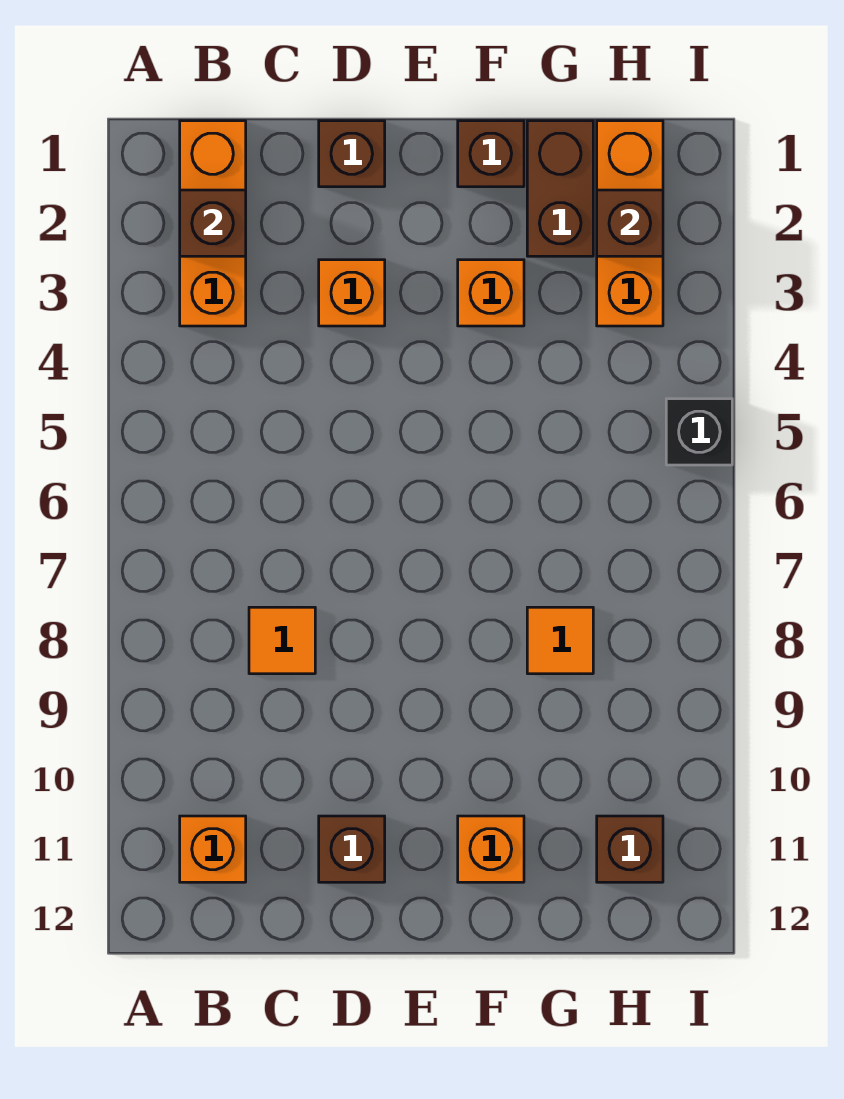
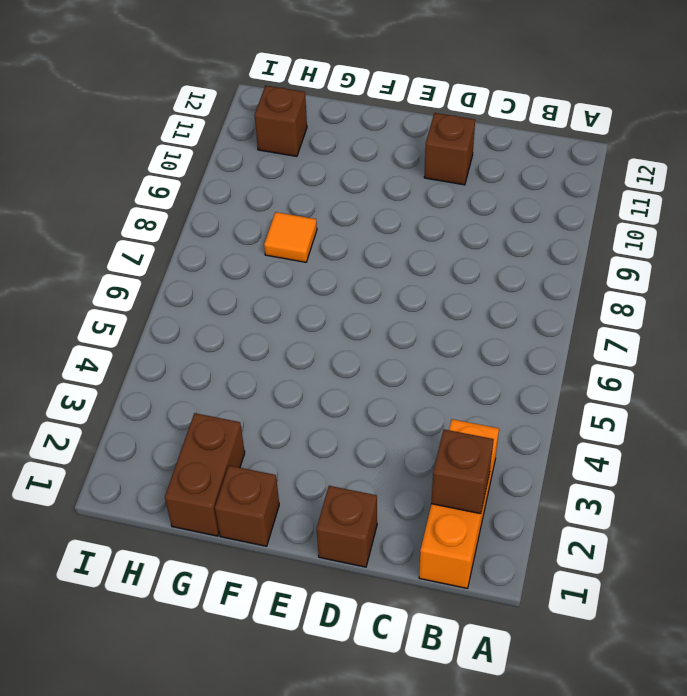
none -> orange 1x1 brick [180,816,246,882]
none -> orange 1x1 tile [249,607,315,674]
none -> orange 1x1 brick [319,260,385,326]

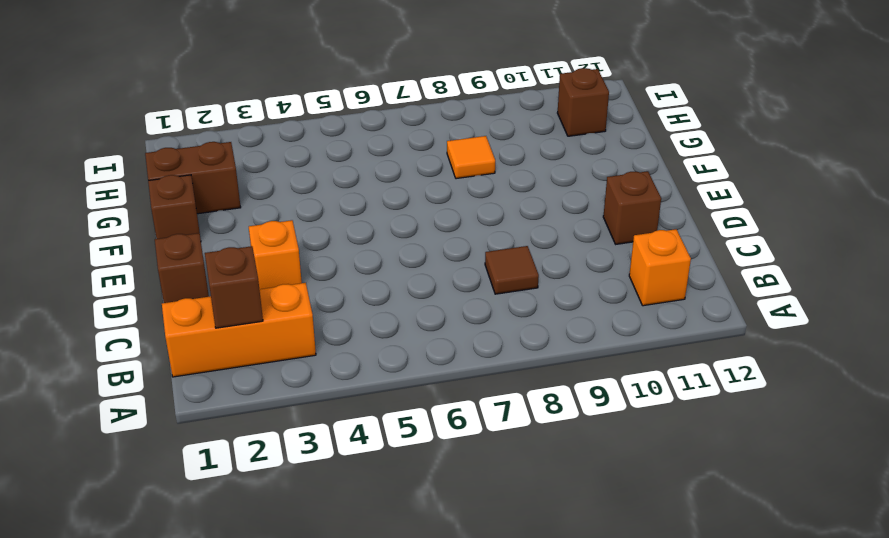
brown 1x1 tile [485,246,539,294] -> orange 1x1 tile [249,607,315,674]
none -> orange 1x1 brick [458,260,524,326]
none -> orange 1x1 brick [458,816,524,882]
none -> orange 1x3 brick [597,121,663,326]

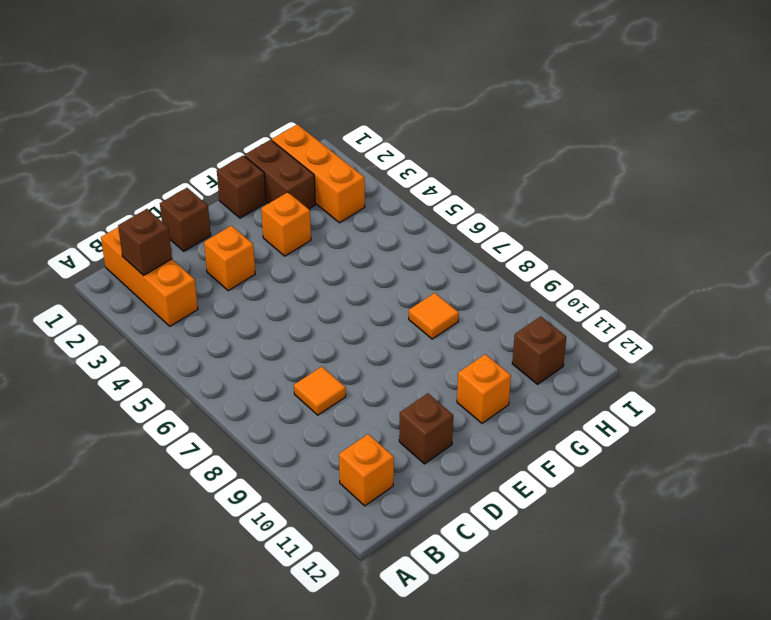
none -> black 1x1 brick [666,399,732,465]
none -> brown 1x1 brick [597,190,663,256]

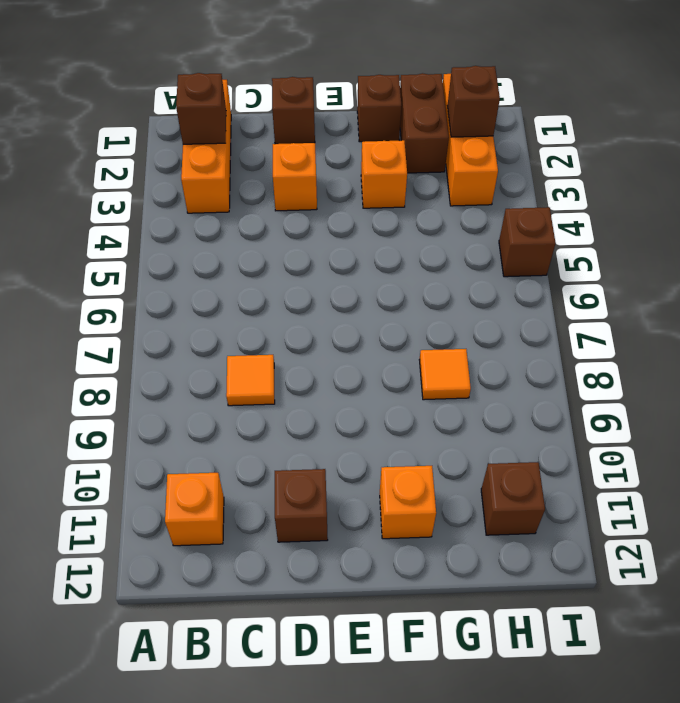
brown 1x1 brick [499,207,556,277] -> black 1x1 brick [666,399,732,465]

